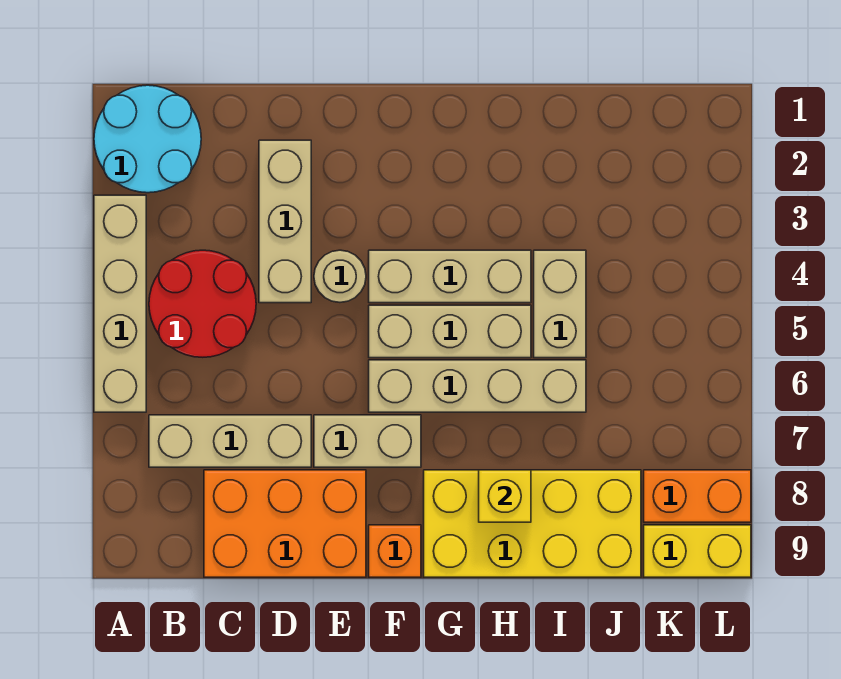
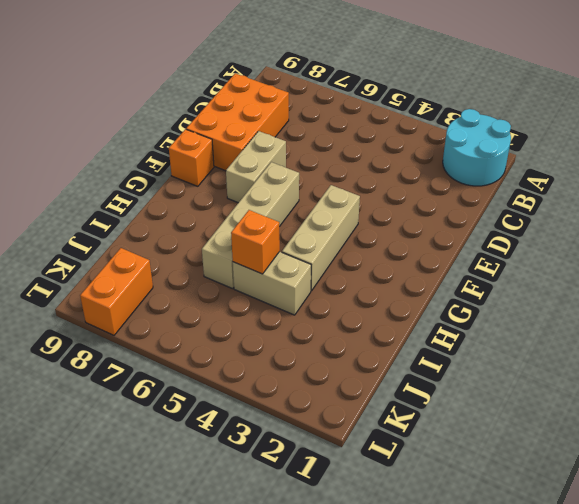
orange 1x1 brick [231,210,280,274] -> none
none -> tan 1x4 brick [94,195,146,412]
none -> red 2x2 round brick [149,250,256,357]
none -> tan 1x3 brick [149,415,311,467]

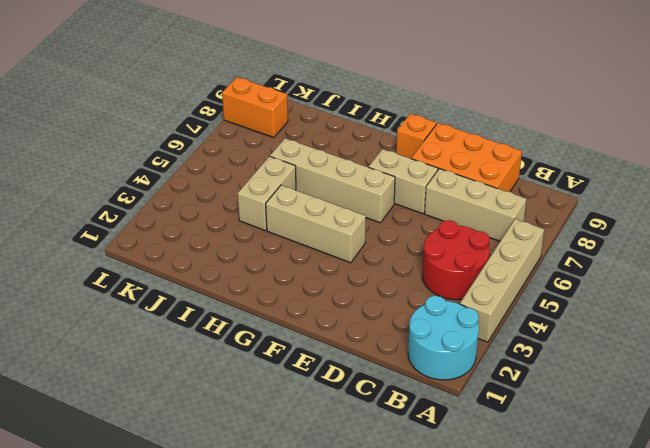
none -> tan 1x3 brick [259,140,311,303]
none -> tan 1x1 round brick [314,250,366,302]
none -> tan 1x3 brick [369,305,531,358]

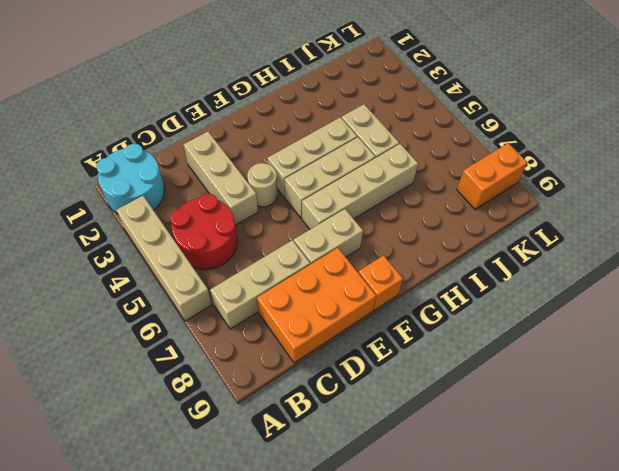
none -> yellow 2x4 brick [424,470,641,577]
none -> yellow 1x2 brick [644,525,751,577]
none -> yellow 1x1 brick [479,470,531,522]

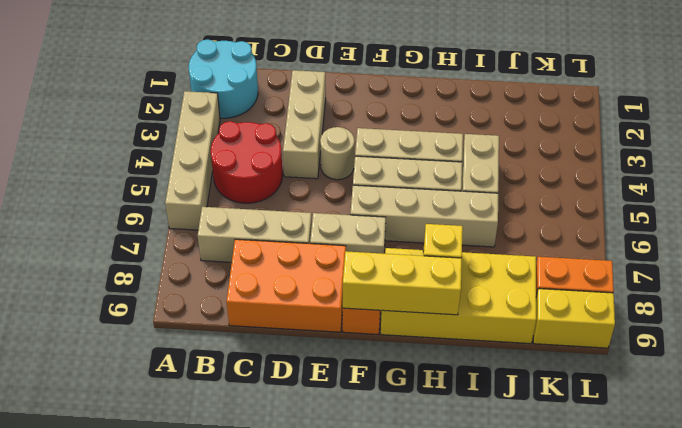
yellow 1x3 brick [343,251,462,315] -> none

